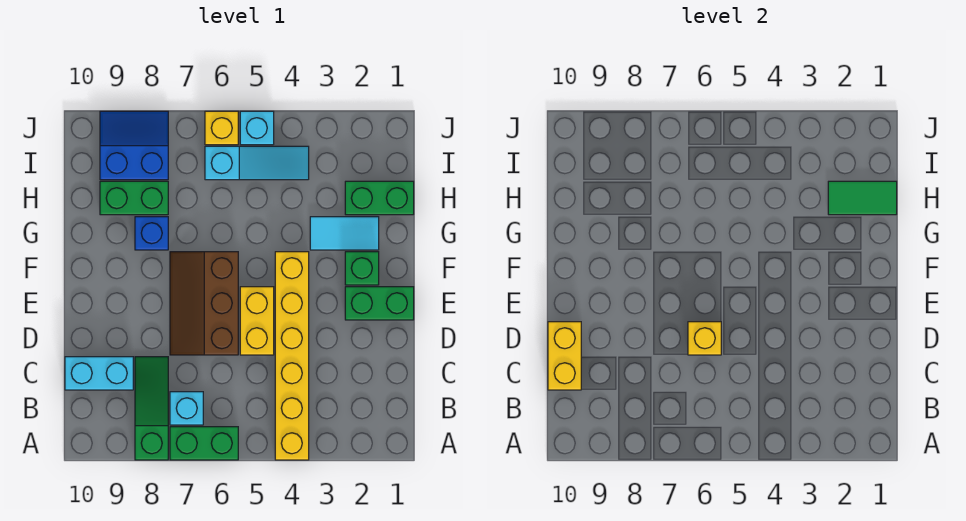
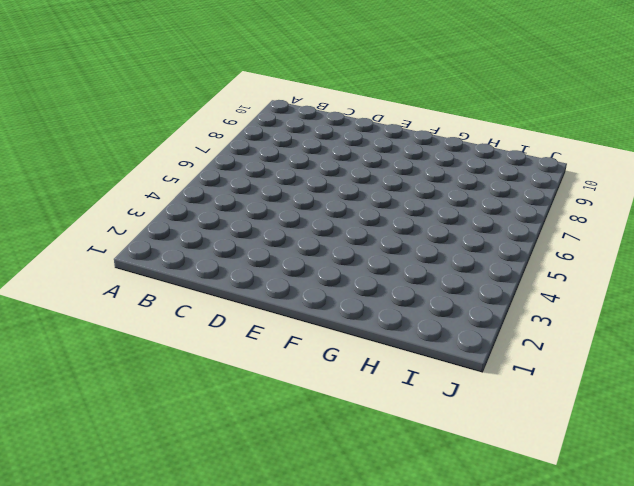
none -> yellow 1x6 brick [275,252,309,460]
none -> green 1x2 brick [170,427,238,460]
none -> green 1x3 slope [135,357,168,460]

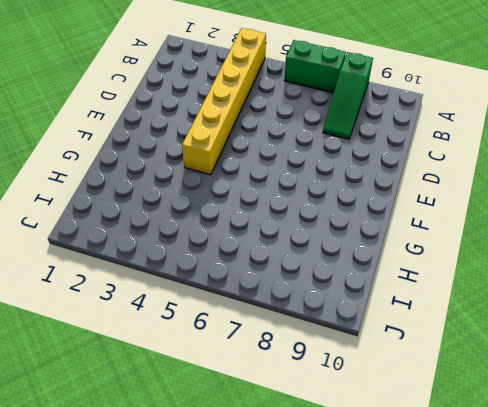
none -> cyan 1x1 brick [170,392,203,425]
none -> cyan 1x2 brick [65,357,133,390]
none -> yellow 1x2 brick [240,287,274,355]

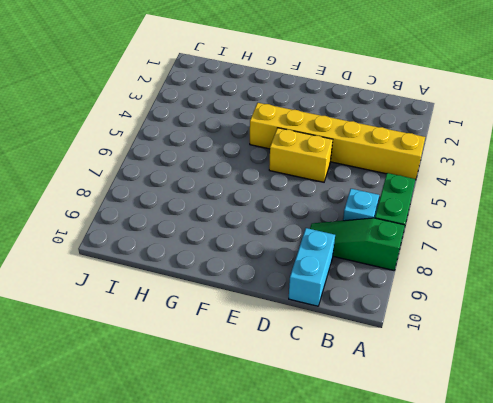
none -> brown 2x3 slope [170,252,238,355]
none -> green 1x2 brick [345,287,414,320]
none -> green 1x1 brick [345,252,379,285]

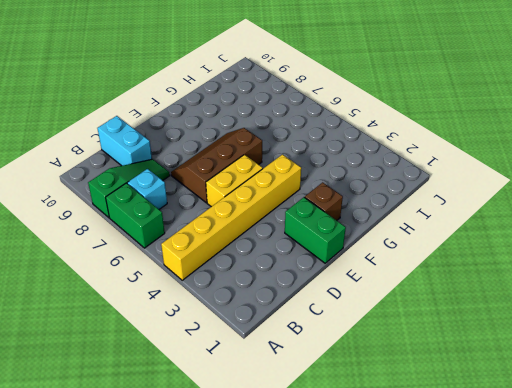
brown 1x1 brick [305,182,343,220] -> green 1x1 brick [345,252,379,285]
none -> cyan 1x2 tile [310,217,379,250]
none -> blue 1x1 brick [135,217,168,250]
none -> green 1x2 brick [345,181,414,215]

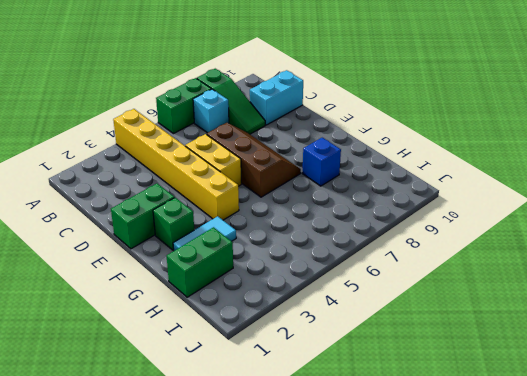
none -> green 1x2 brick [100,181,168,215]
none -> cyan 1x3 slope [205,146,309,180]
none -> blue 2x2 slope [100,111,168,180]

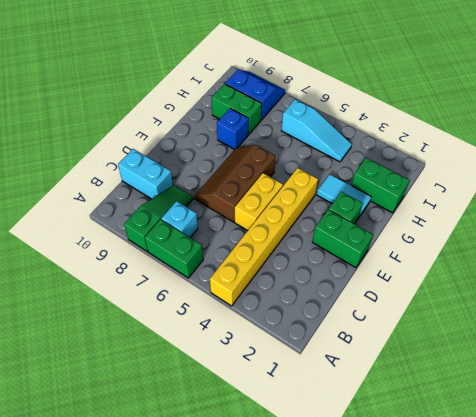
none -> cyan 1x1 brick [240,111,274,145]
none -> yellow 1x1 brick [205,111,238,145]
none -> yellow 1x2 brick [548,322,581,390]

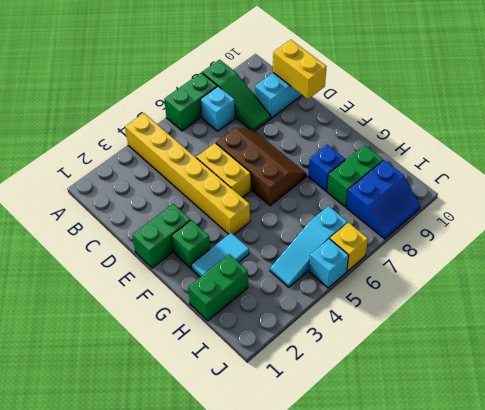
none -> yellow 1x1 brick [688,322,721,355]
none -> green 1x2 tile [828,181,897,215]

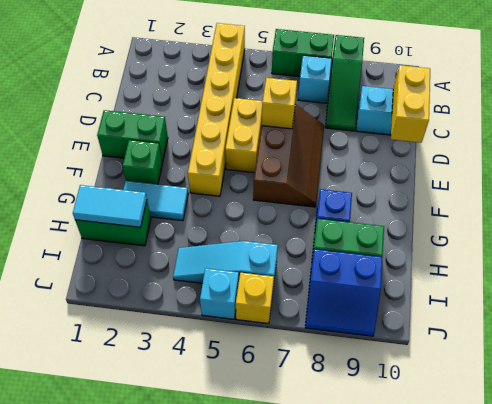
cyan 1x2 tile [73,185,147,227] -> green 1x2 tile [828,181,897,215]

